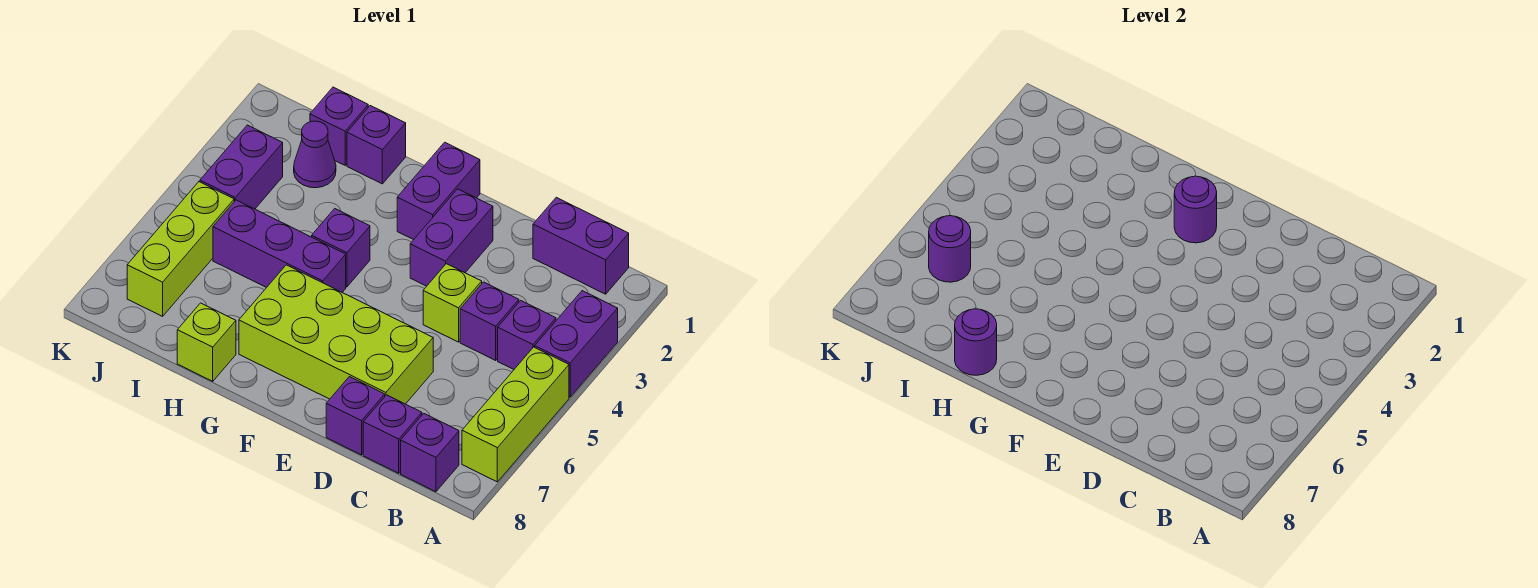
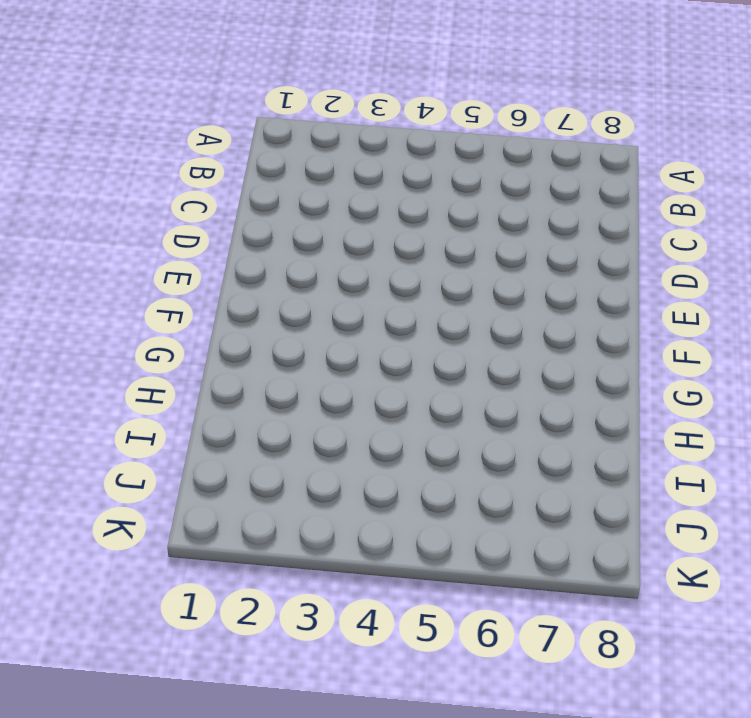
none -> purple 1x2 brick [535,291,618,397]
none -> lime 1x3 brick [462,347,569,482]
none -> purple 1x2 brick [533,197,629,294]

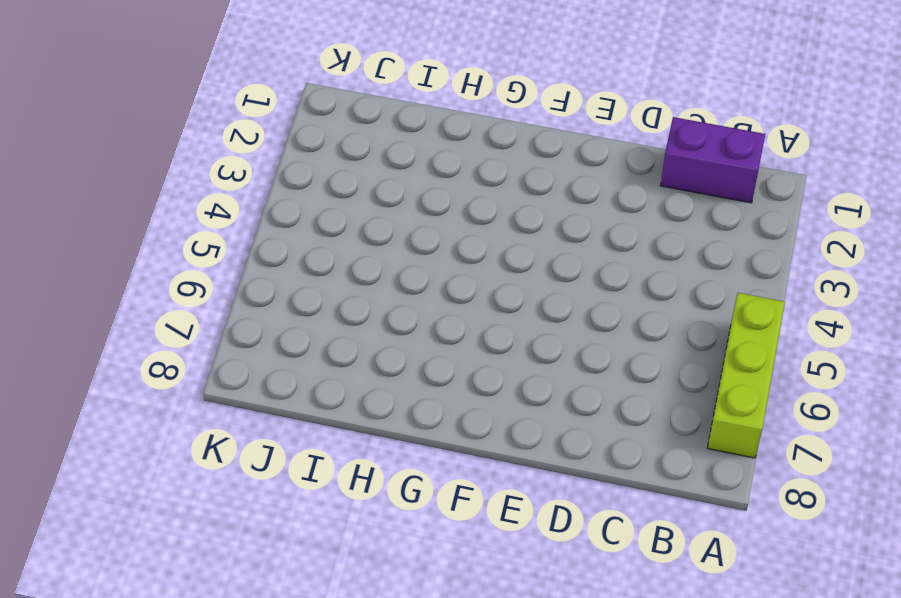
none -> purple 1x2 brick [535,291,618,397]
none -> purple 1x1 brick [498,301,556,369]
none -> purple 1x1 brick [401,413,459,492]

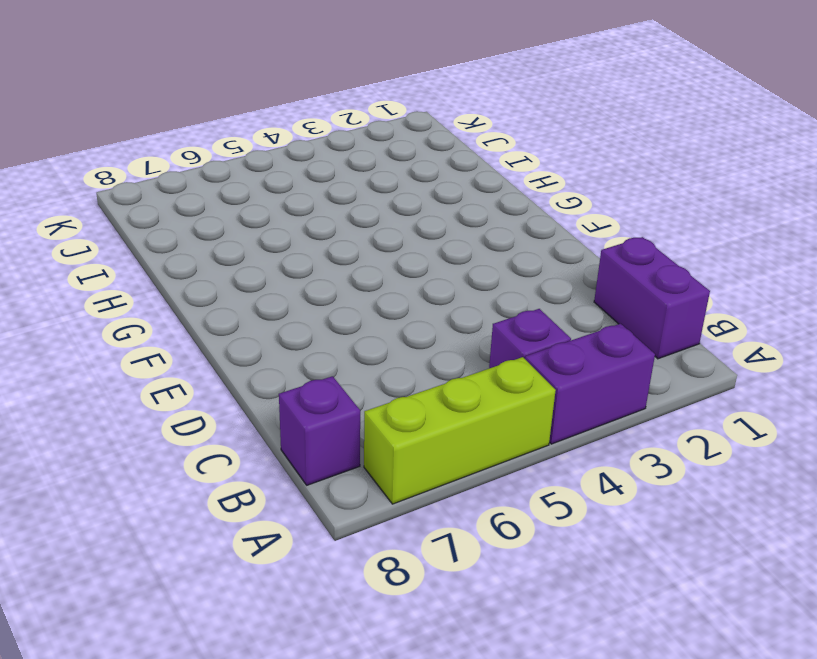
none -> purple 1x1 brick [460,282,519,360]
none -> purple 1x1 brick [363,395,422,473]
none -> lime 1x1 brick [423,264,482,342]

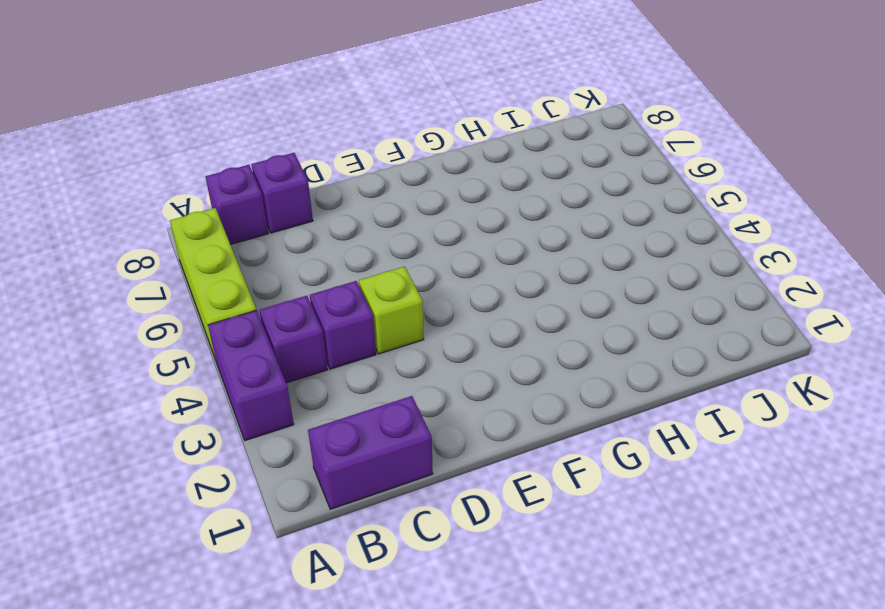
none -> lime 2x4 brick [239,265,433,404]
none -> purple 1x1 brick [326,377,385,455]
none -> purple 1x2 brick [410,189,493,286]

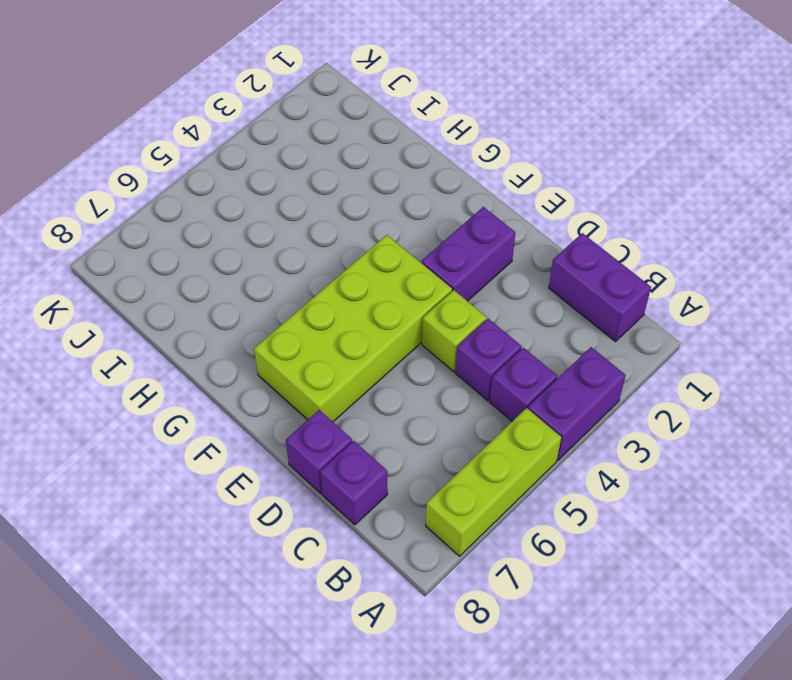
lime 2x4 brick [254,235,452,422] -> lime 2x4 brick turned to [239,265,433,404]
none -> purple 1x1 brick [401,413,459,492]
none -> purple 1x2 brick [397,142,480,240]
none -> purple 1x1 brick [312,209,370,287]

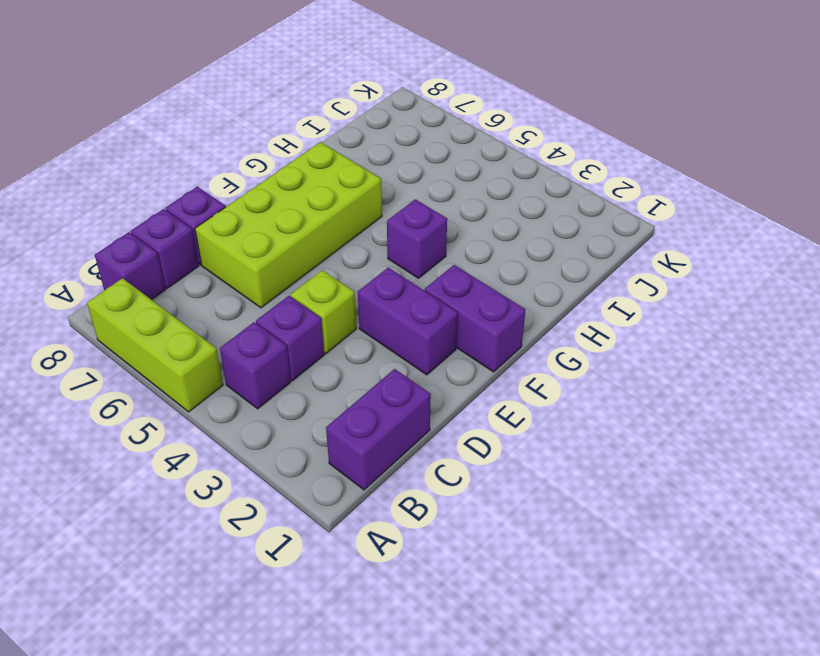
none -> purple 1x2 brick [535,291,618,397]
none -> purple 1x3 brick [213,200,346,292]
none -> purple 1x1 brick [347,106,406,184]

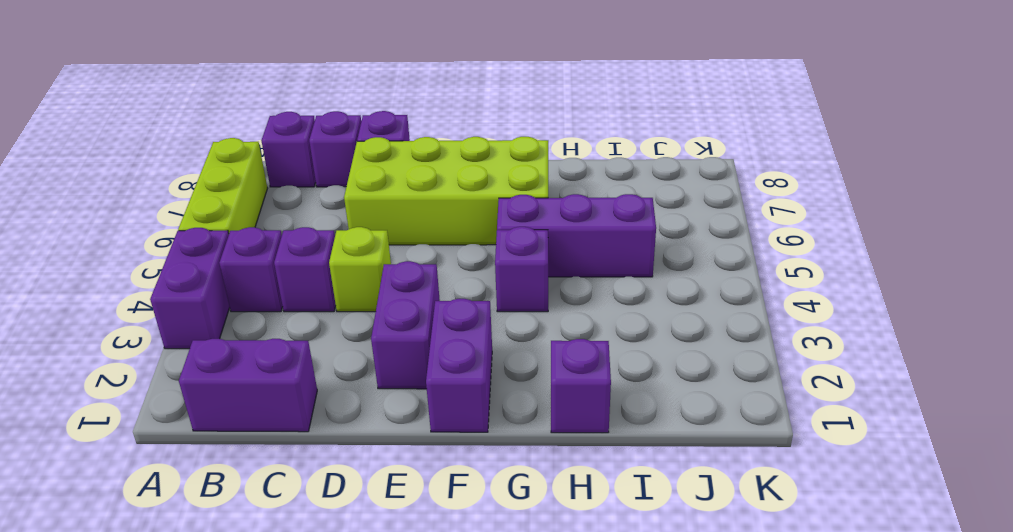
none -> lime 1x1 brick [177,303,236,381]
none -> purple 1x1 brick [310,87,368,165]
none -> purple 1x1 cone [294,121,336,188]

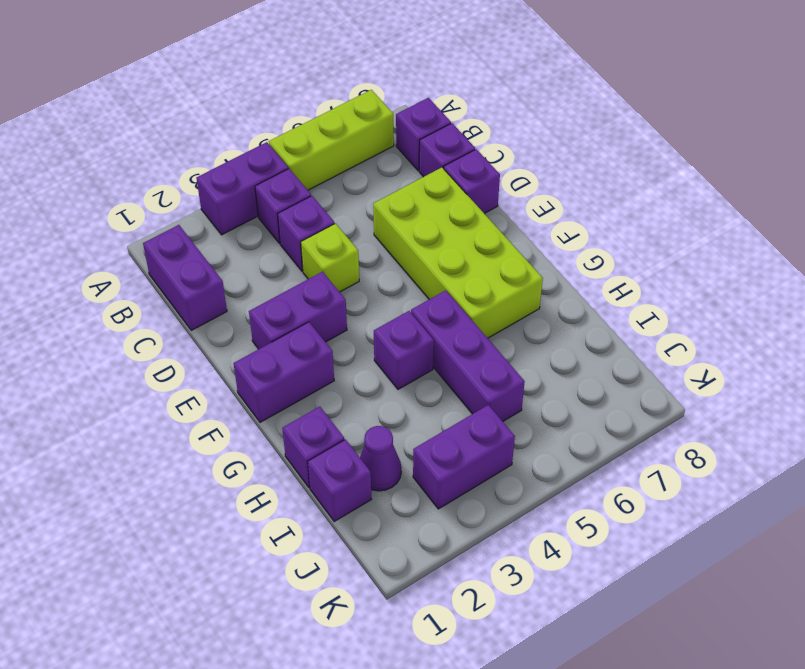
none -> lime 1x1 brick [177,303,236,381]
none -> lime 1x3 brick [127,182,234,316]
none -> purple 1x1 round brick [1174,176,1217,243]

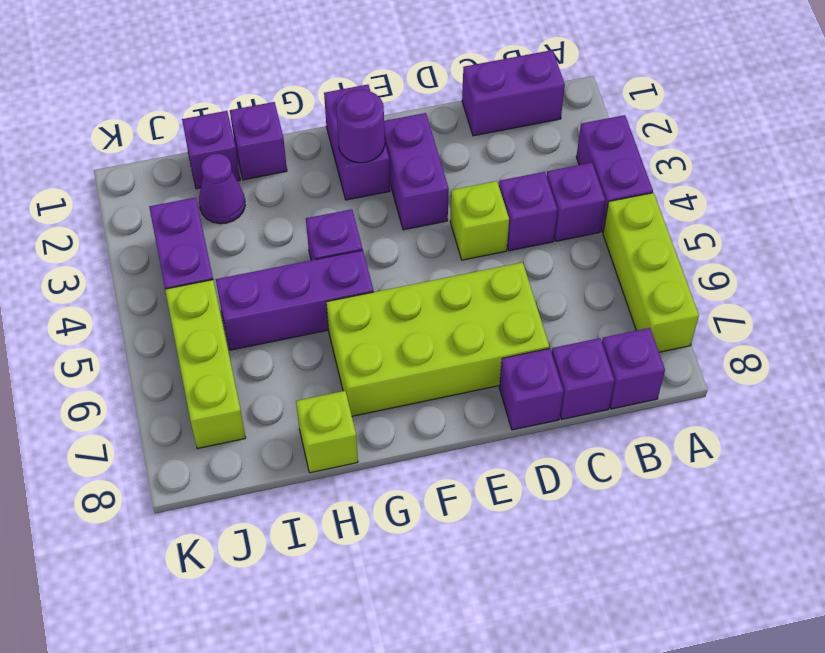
none -> purple 1x1 round brick [955,309,997,375]
none -> purple 1x1 round brick [929,216,971,282]

